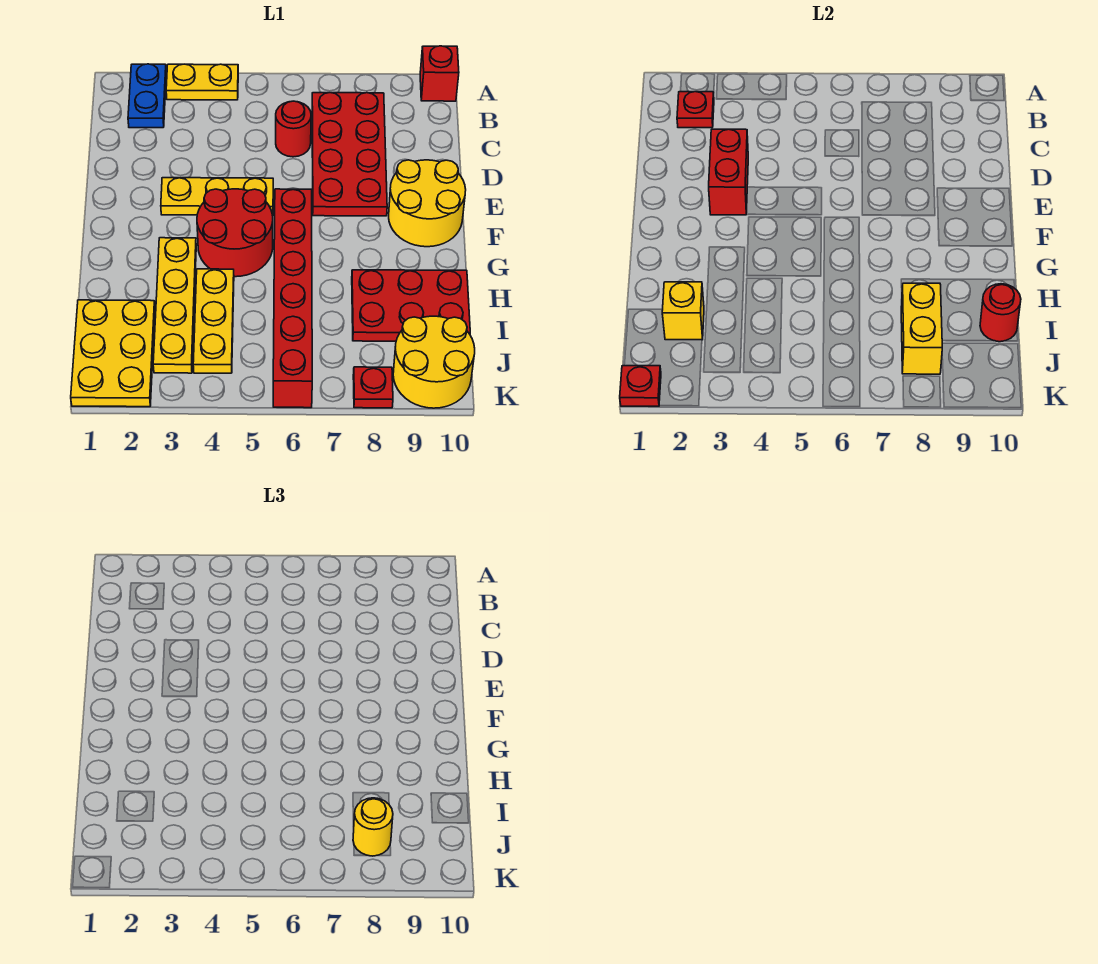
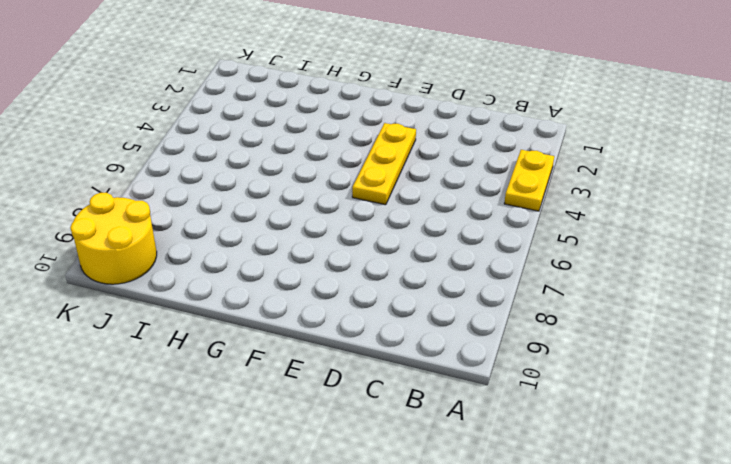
none -> blue 1x2 plate [128,64,166,128]
none -> red 1x1 brick [420,46,459,101]
none -> red 2x4 plate [312,93,387,216]

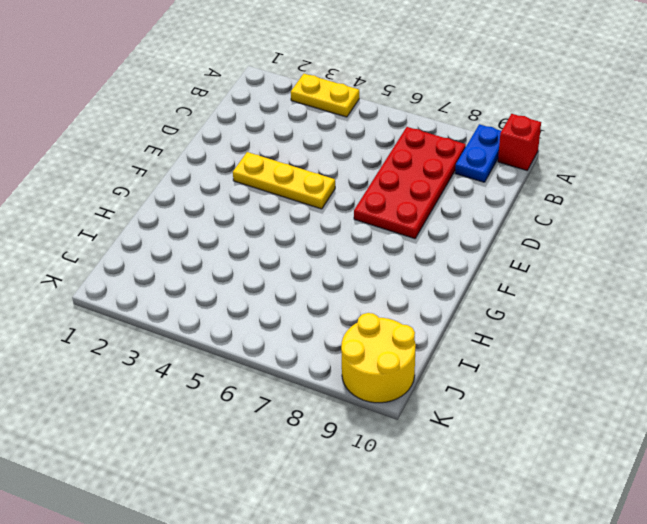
blue 1x2 plate [455,124,501,182] -> blue 1x2 plate moved to [128,64,166,128]
none -> red 1x1 round brick [276,101,311,157]
none -> yellow 2x2 round brick [389,160,466,247]
none -> red 2x2 round brick [197,189,273,277]

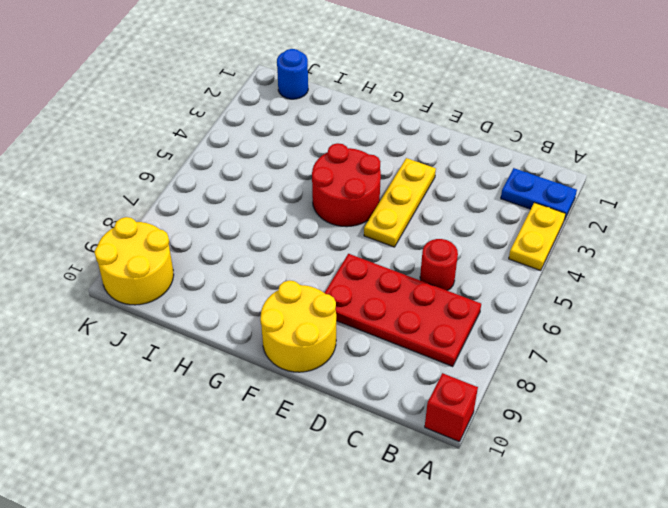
blue 1x1 round brick [277,49,308,99] -> yellow 2x3 plate [71,300,155,407]
none -> red 1x6 brick [273,189,312,408]
none -> yellow 1x4 plate [153,238,196,373]
none -> yellow 1x3 plate [193,269,234,373]

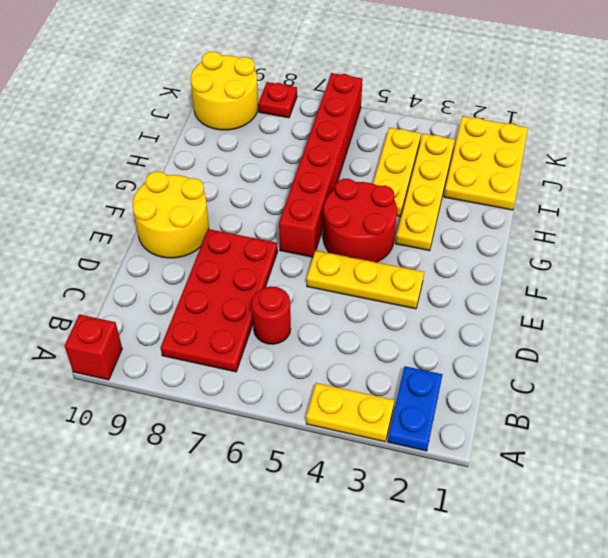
none -> red 2x3 plate [352,270,470,341]
none -> red 1x1 plate [677,92,714,128]
none -> red 1x2 brick [709,129,748,215]

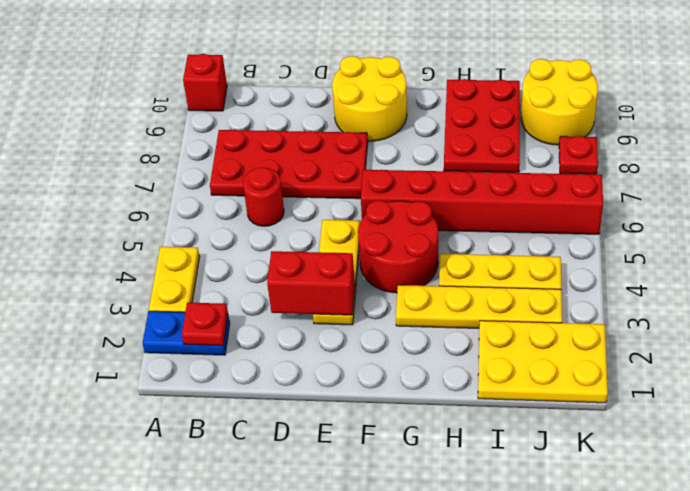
none -> yellow 1x1 brick [662,282,704,340]
none -> yellow 1x2 brick [901,283,942,374]
none -> red 1x1 round brick [980,284,1021,342]

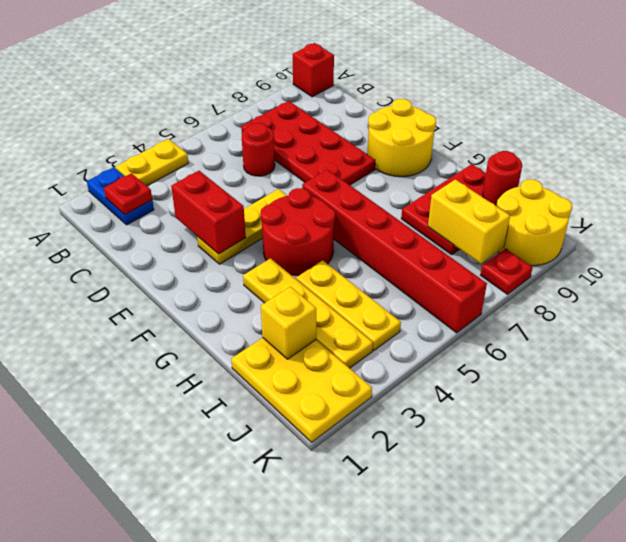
none -> red 1x1 plate [620,366,661,406]
none -> yellow 1x1 round brick [353,798,393,856]

